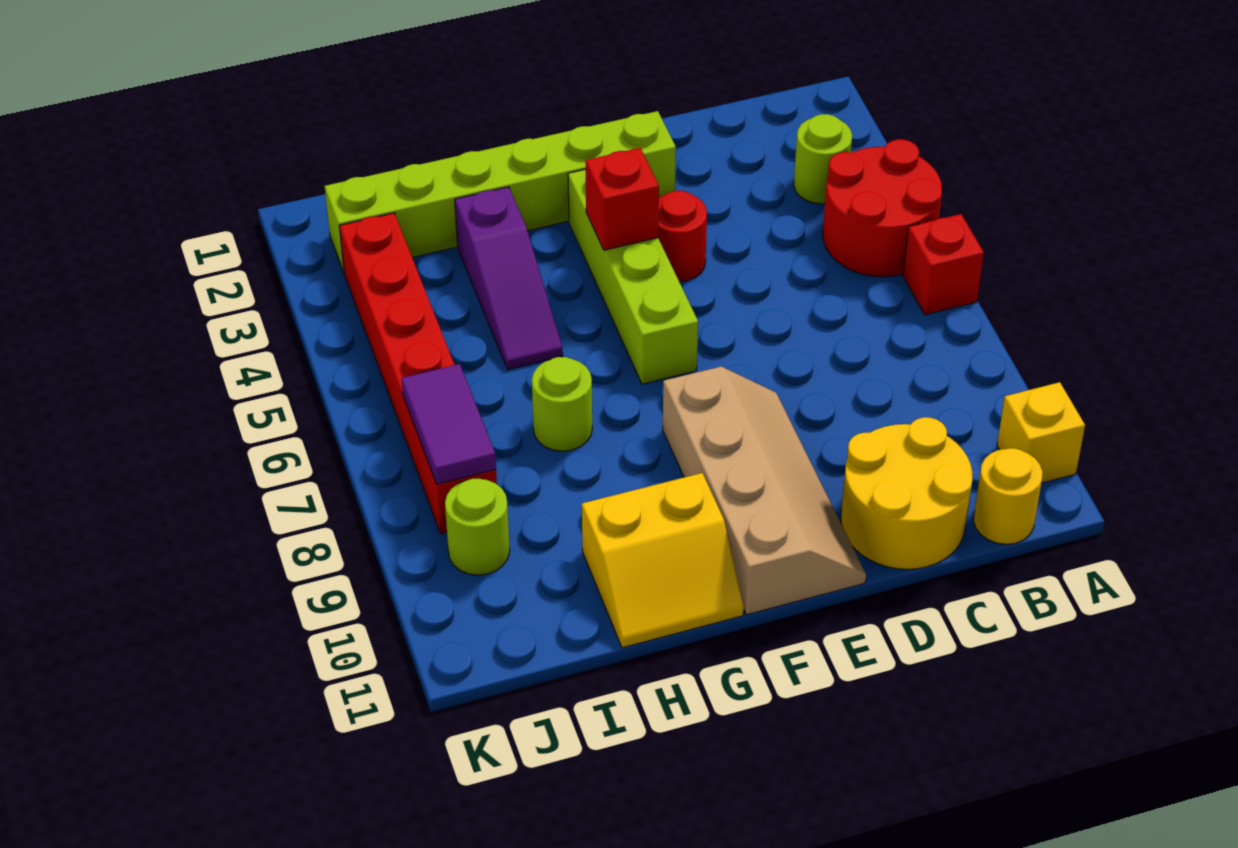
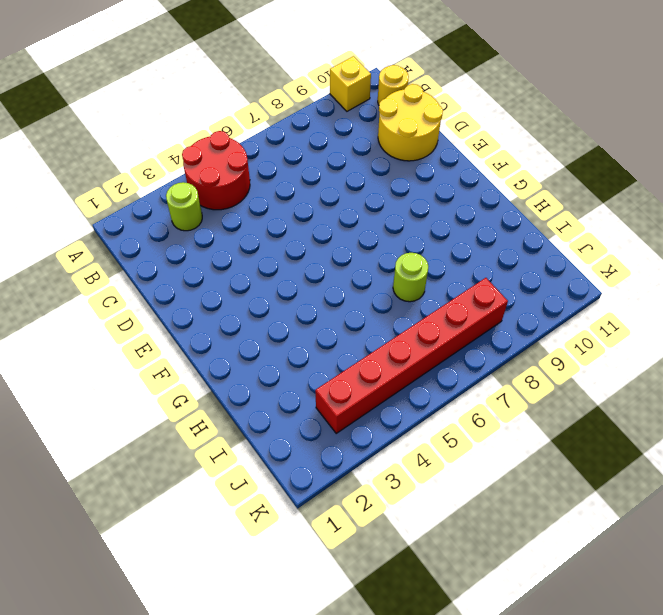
none -> red 1x1 brick [903,214,984,315]
none -> lime 1x6 brick [325,111,676,272]
none -> red 1x1 round brick [658,191,707,282]

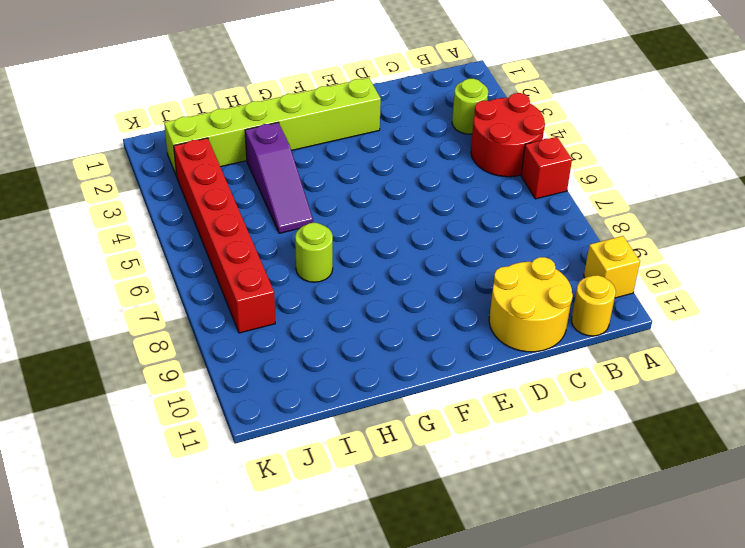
none -> red 1x1 round brick [658,191,707,282]
none -> tan 2x4 slope [663,366,866,615]
none -> lime 1x4 brick [568,169,698,384]

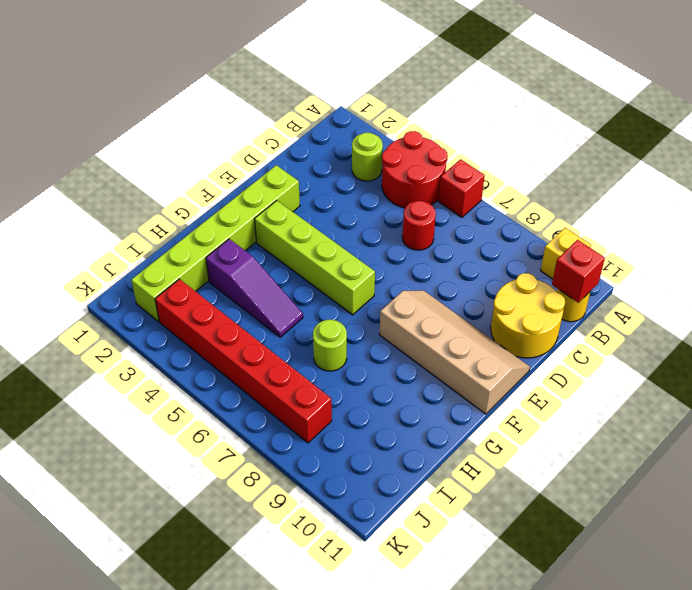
red 1x1 brick [552,240,605,303] -> red 1x1 brick moved to [585,148,659,250]
red 1x1 round brick [402,201,436,250] -> red 1x1 round brick moved to [658,191,707,282]
none -> yellow 2x2 slope [582,473,744,648]
none -> lime 1x1 round brick [445,479,510,575]
none -> purple 1x2 tile [401,364,496,484]

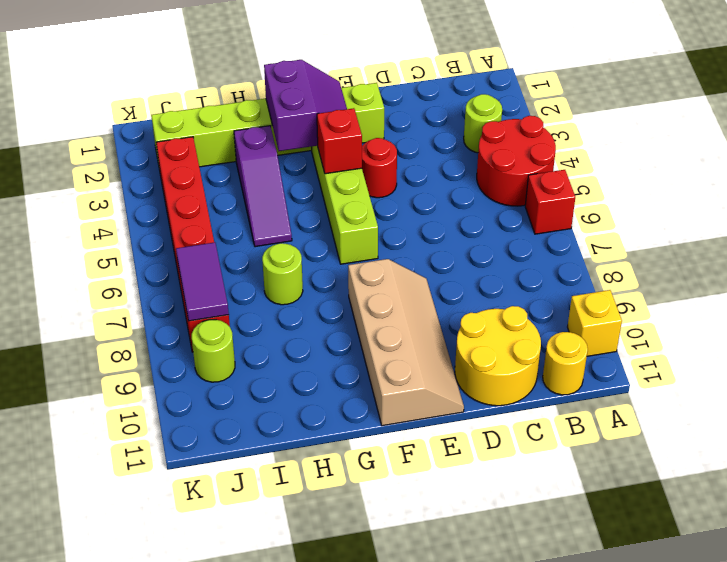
purple 2x2 slope [264,60,347,151] -> none
none -> yellow 2x2 slope [582,473,744,648]

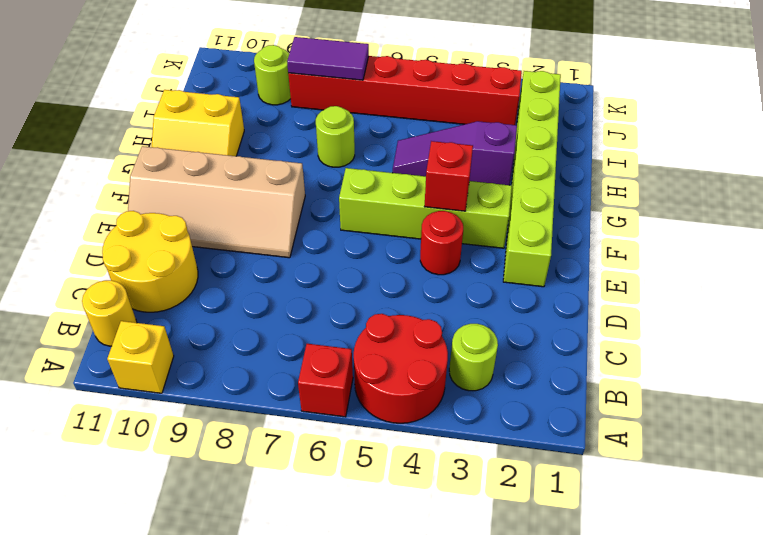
yellow 2x2 slope [152,90,244,156] -> yellow 2x2 slope turned to [582,473,744,648]

